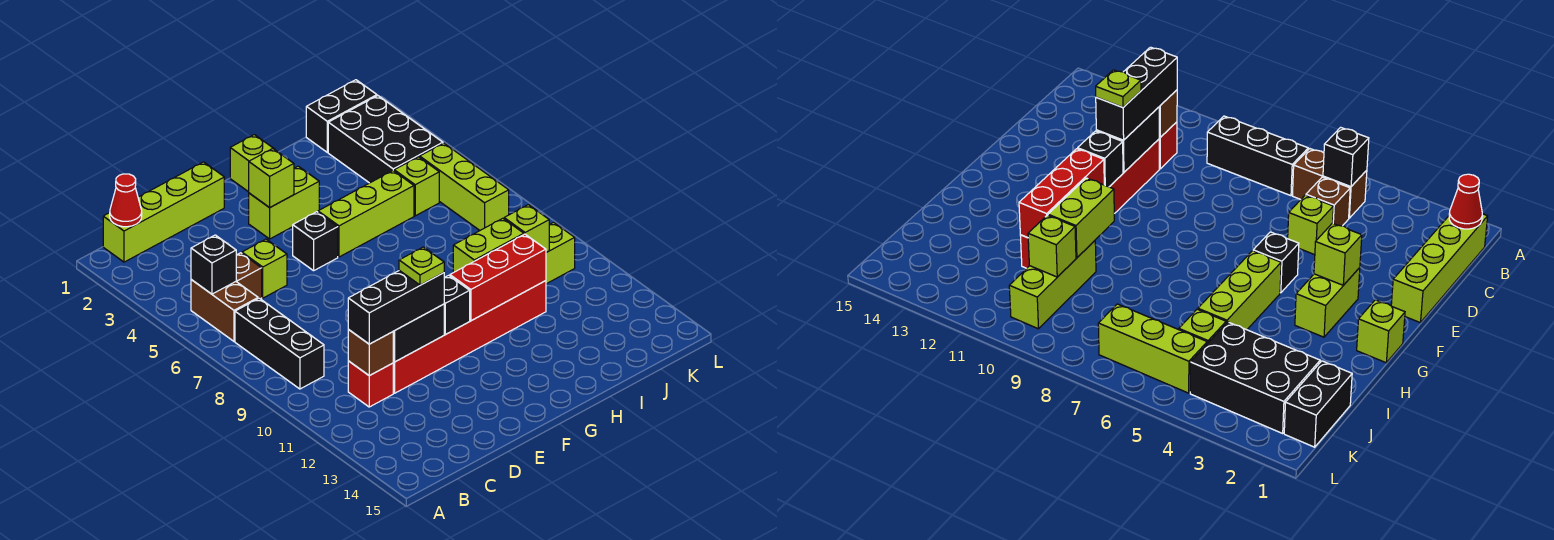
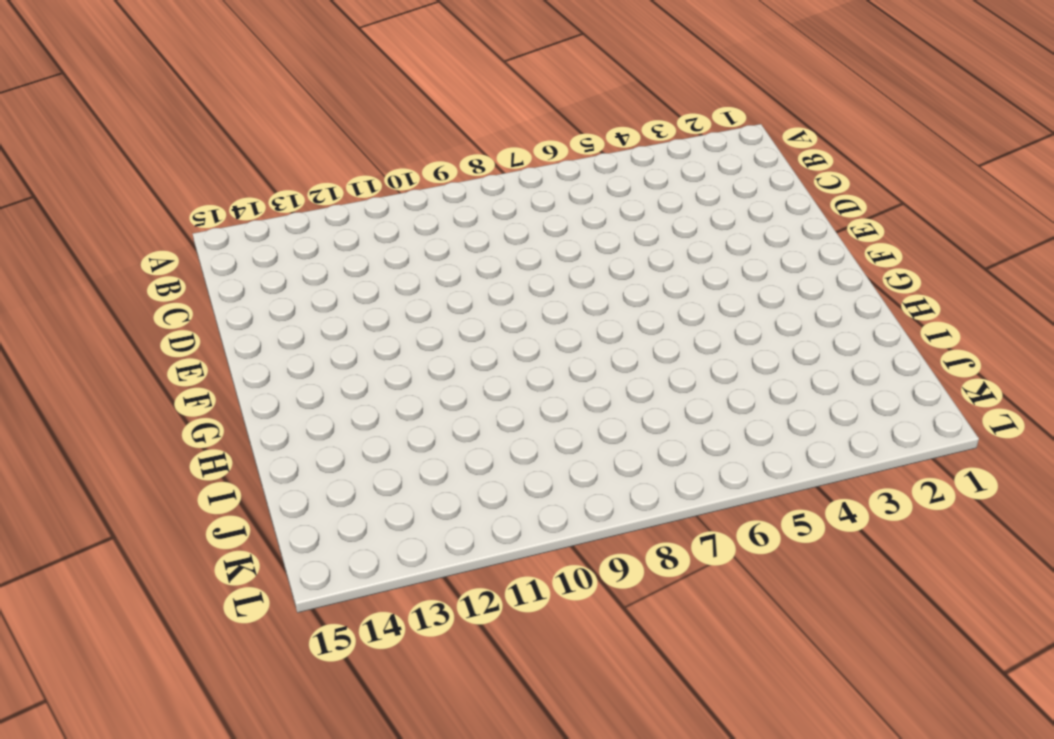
none -> lime 1x4 brick [103,162,224,262]
none -> brown 1x2 brick [191,280,258,341]
none -> black 1x3 brick [235,298,324,389]

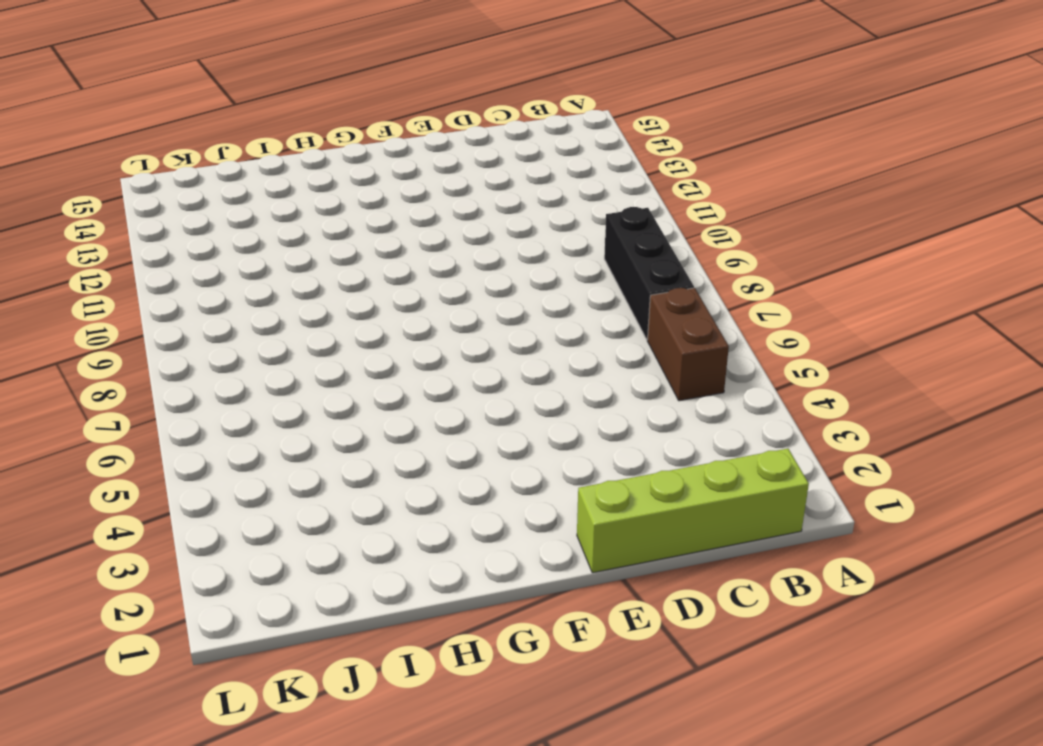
none -> brown 1x1 brick [236,253,262,299]
none -> red 1x1 brick [348,361,393,407]
none -> lime 1x1 brick [242,239,287,298]

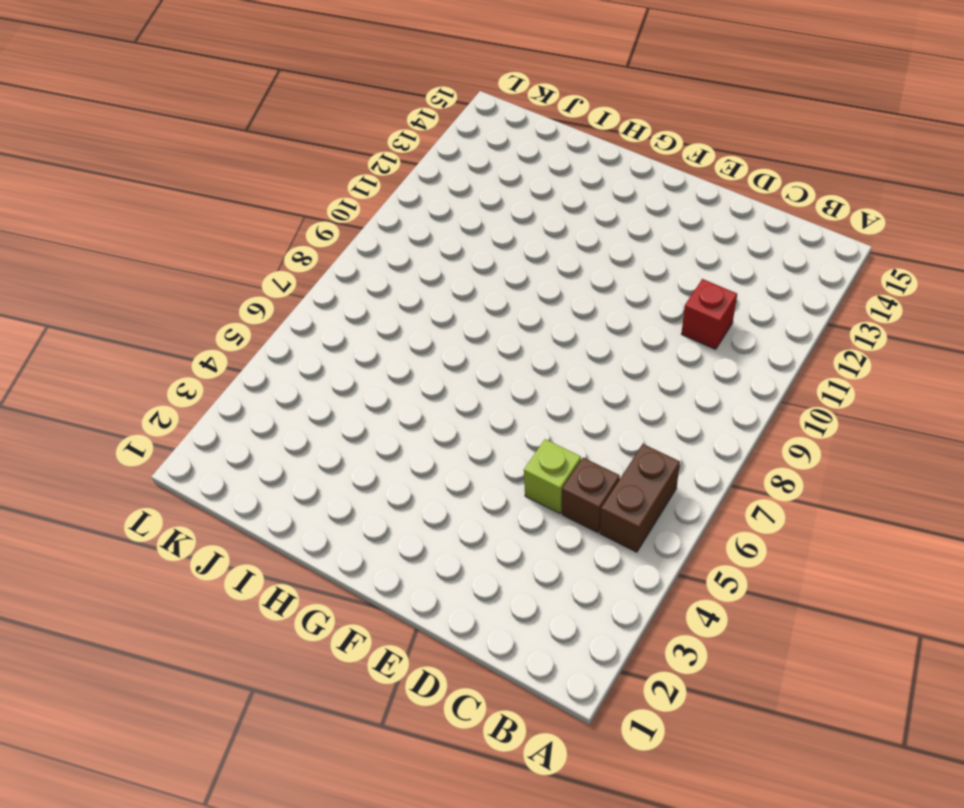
none -> lime 1x4 brick [103,162,224,262]
none -> black 1x3 brick [235,298,324,389]
none -> red 1x6 brick [393,281,546,393]

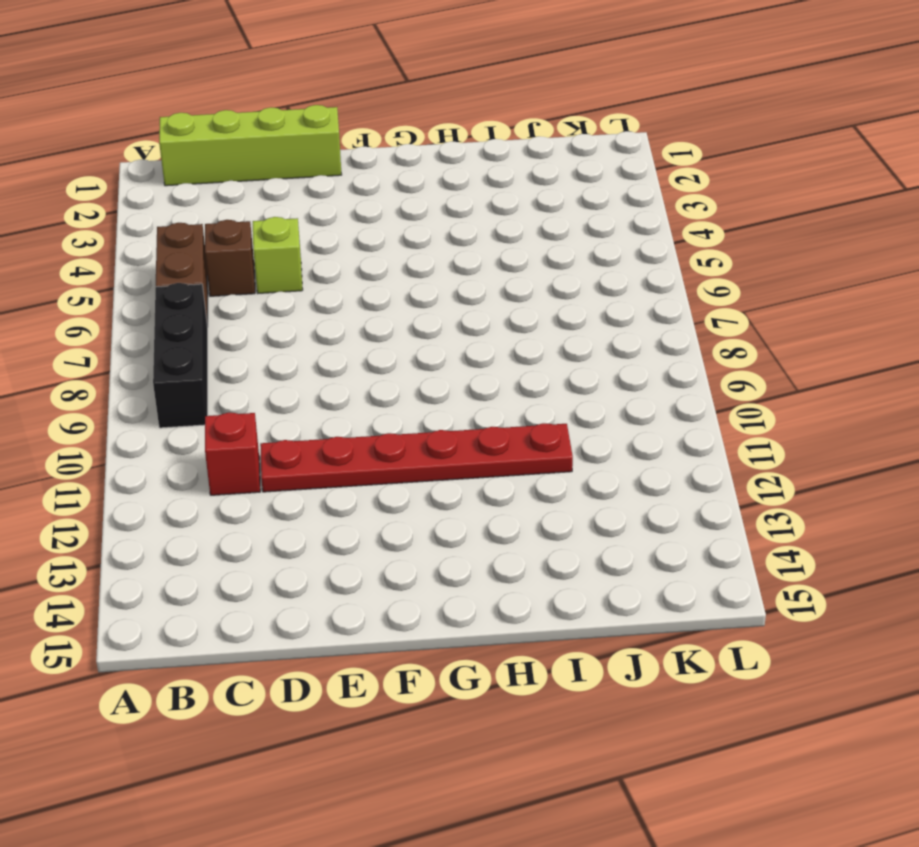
red 1x6 plate [260,423,573,492] -> red 1x6 brick [393,281,546,393]
none -> lime 1x2 brick [249,166,319,239]
none -> black 1x1 brick [293,212,338,271]
none -> lime 1x1 brick [230,135,275,192]

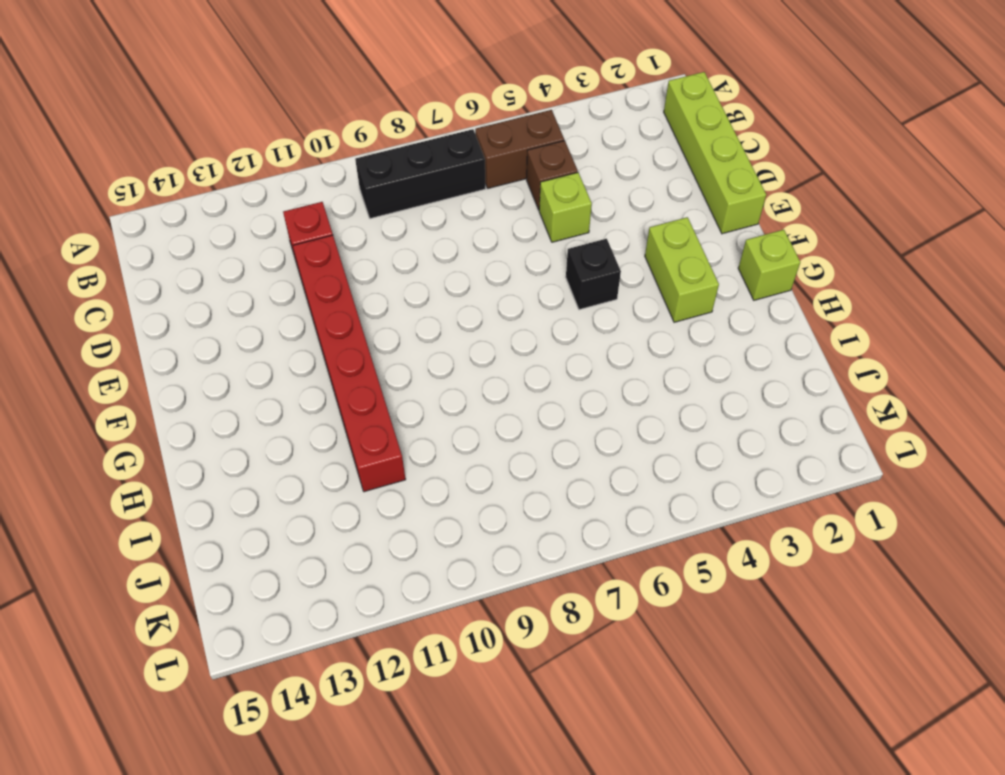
none -> lime 1x3 brick [318,171,414,257]
none -> lime 1x3 brick [546,222,575,284]
none -> black 1x2 brick [306,80,377,152]

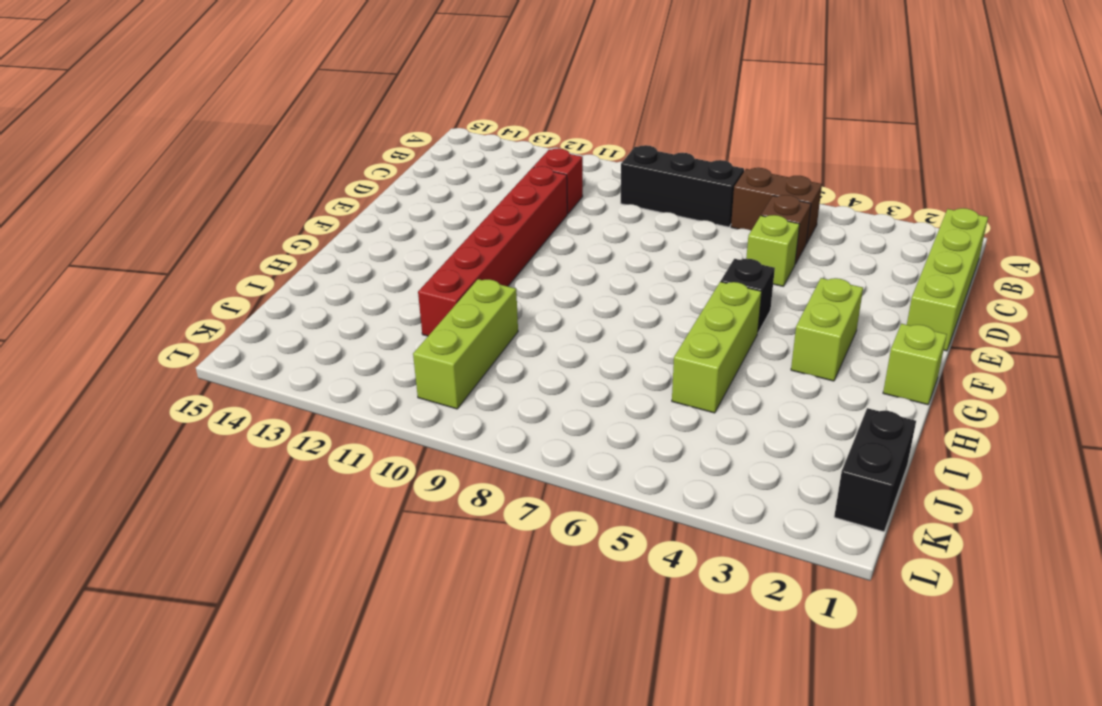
none -> black 2x3 brick [328,96,443,183]
none -> lime 1x1 brick [394,157,439,216]
none -> lime 1x3 brick [420,143,509,230]

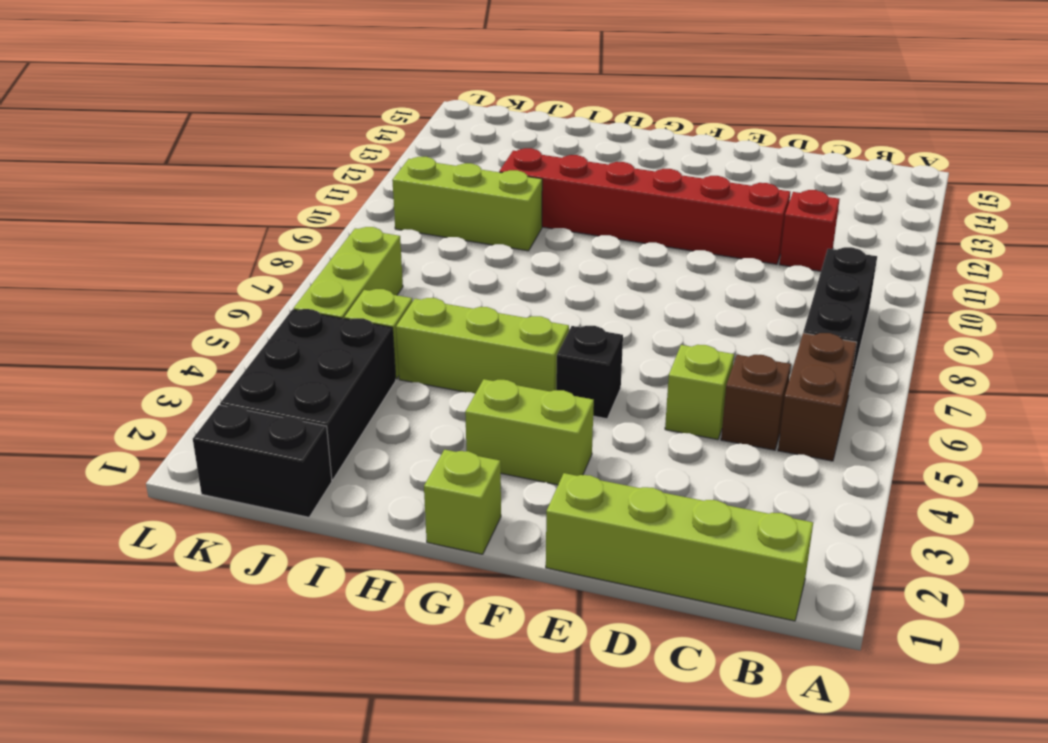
none -> red 1x1 cone [110,174,142,227]
none -> black 1x1 brick [191,235,236,294]
none -> brown 1x1 brick [348,330,393,376]

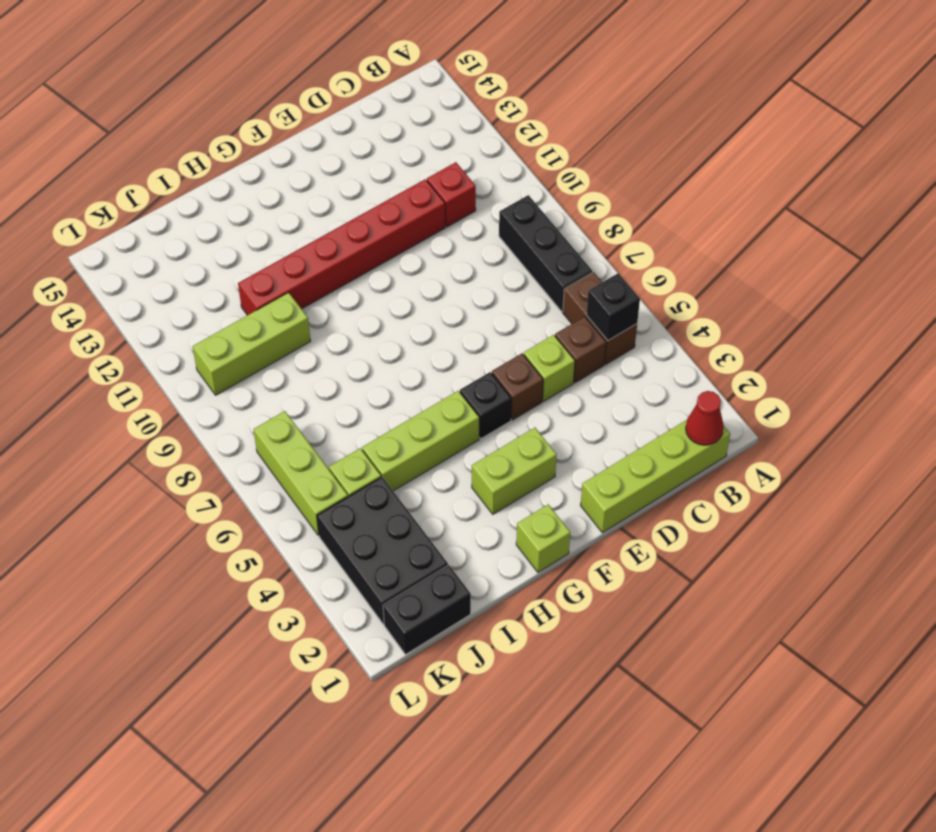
brown 1x1 brick [492,353,543,420] -> brown 1x1 brick moved to [348,330,393,376]
none -> black 1x2 brick [393,304,444,362]
none -> lime 1x1 brick [249,149,294,208]
none -> black 1x1 brick [444,275,470,334]

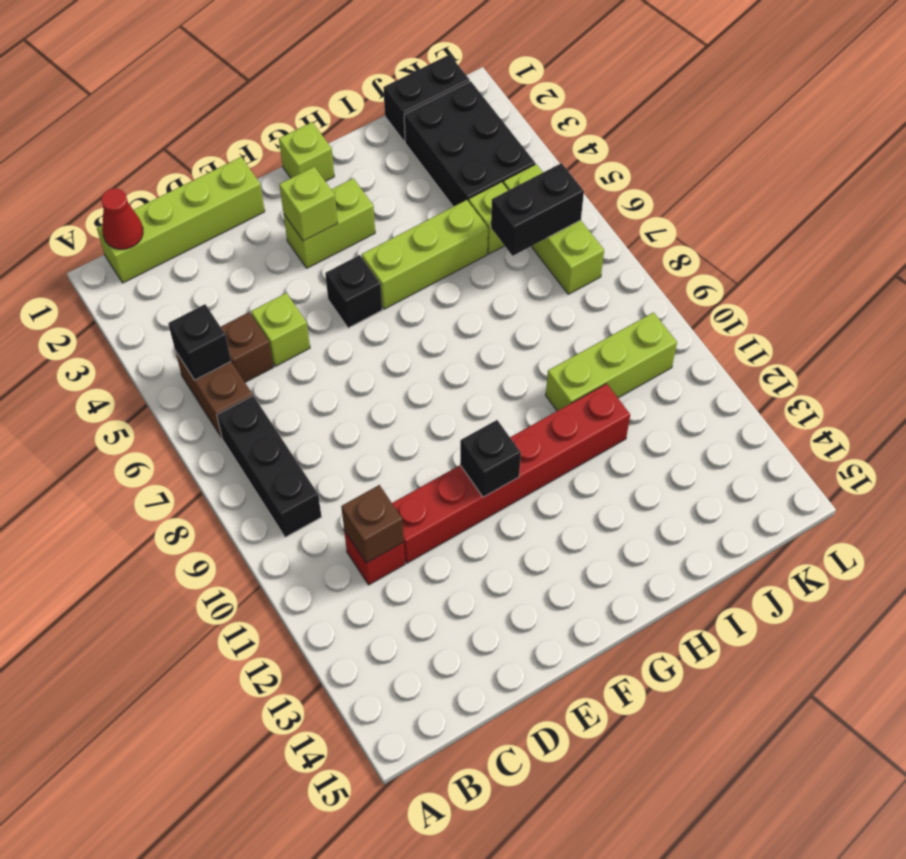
black 1x2 brick [491,163,584,256] -> black 1x2 brick moved to [393,304,444,362]
none -> red 1x3 brick [450,234,546,321]
none -> lime 1x2 brick [453,218,524,272]
none -> lime 1x1 brick [504,205,549,252]

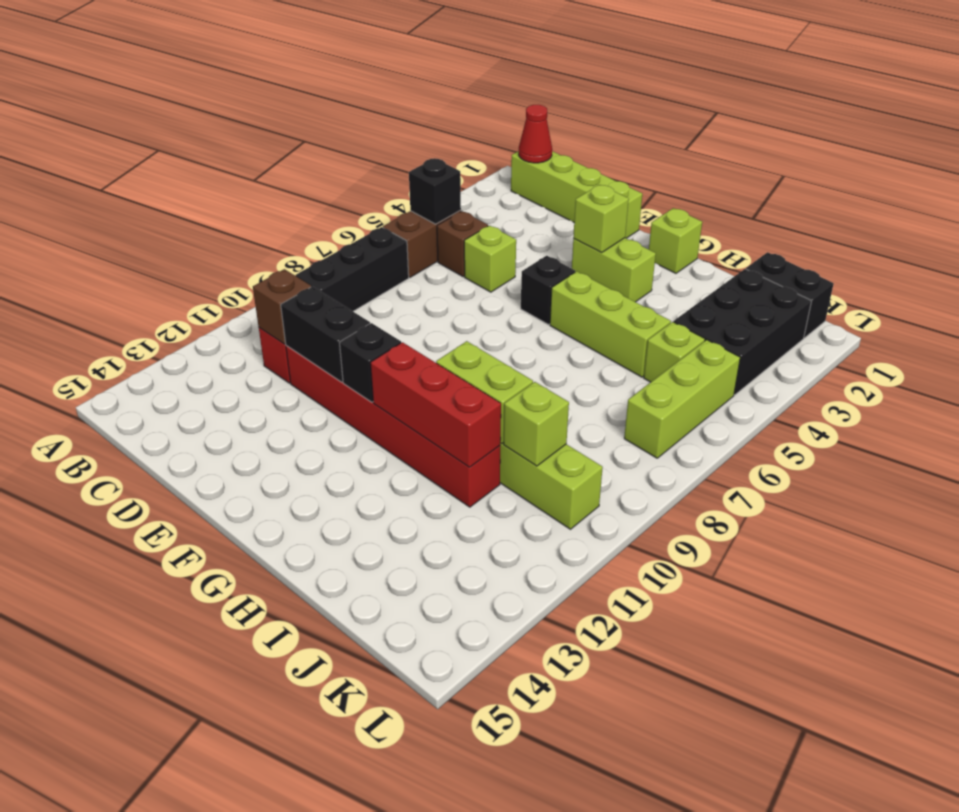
none -> black 1x3 brick [348,270,444,344]
none -> lime 1x1 plate [399,247,444,285]

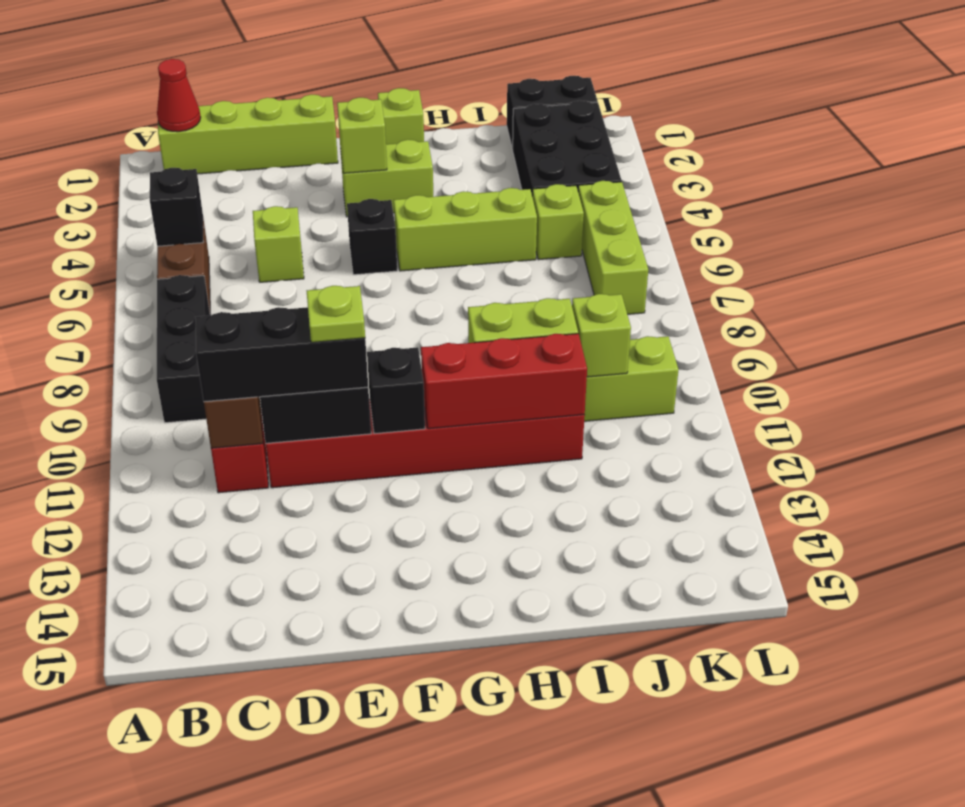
none -> brown 1x1 brick [236,253,262,299]

